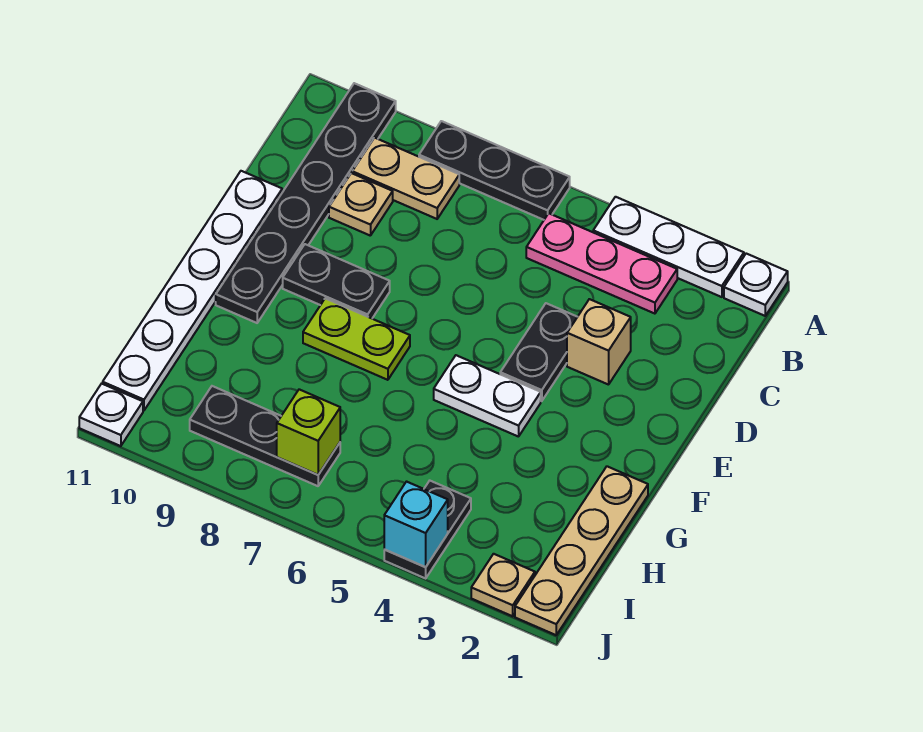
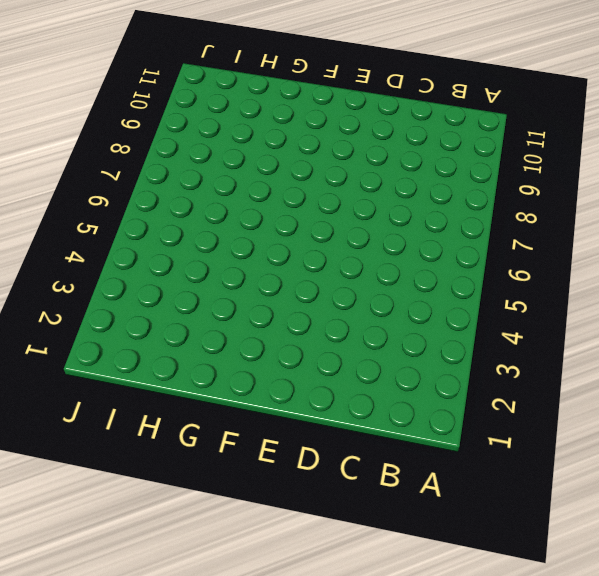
none -> white 1x1 plate [724,254,788,316]
none -> white 1x3 plate [593,197,744,297]
none -> black 1x3 plate [419,121,570,220]

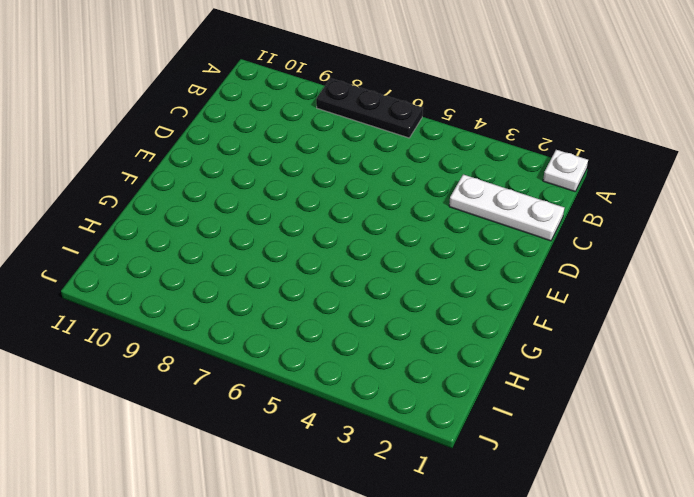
white 1x3 plate [449,174,564,241] -> white 1x3 plate moved to [593,197,744,297]
none -> black 1x6 plate [216,83,396,323]
none -> pink 1x3 plate [526,213,677,314]
none -> tan 1x2 plate [352,138,459,219]

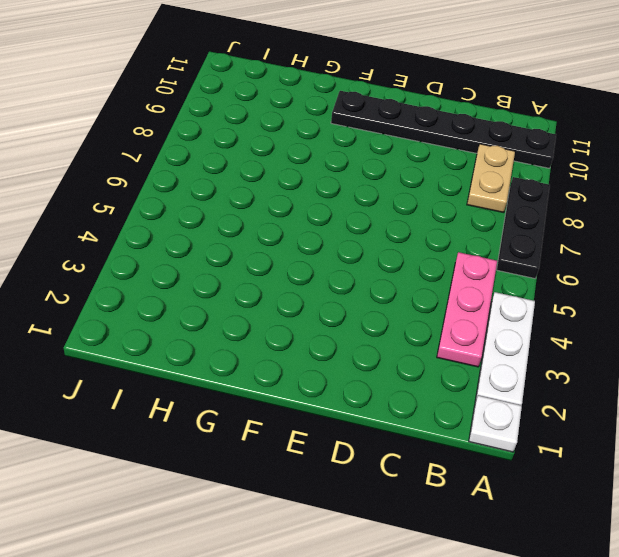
none -> tan 1x1 plate [329,173,393,236]
none -> tan 1x1 brick [567,299,631,385]
none -> black 1x2 plate [500,303,577,401]

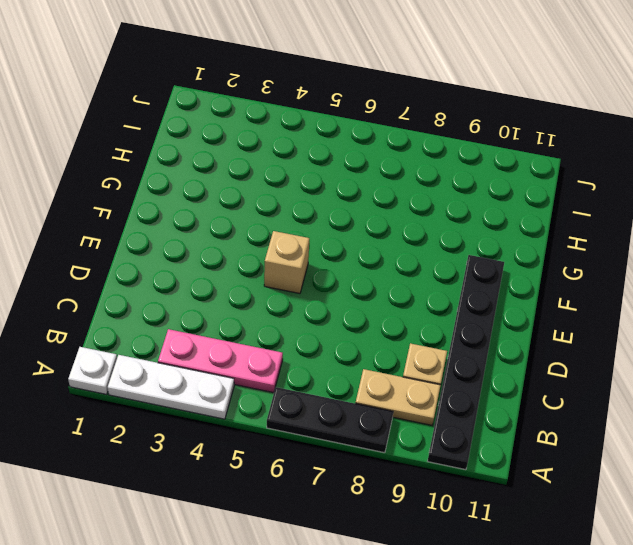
tan 1x1 brick [264,231,309,294] -> tan 1x1 brick moved to [567,299,631,385]
none -> black 1x2 plate [500,303,577,401]
none -> white 1x6 plate [103,171,282,411]
none -> black 1x2 plate [283,244,390,318]

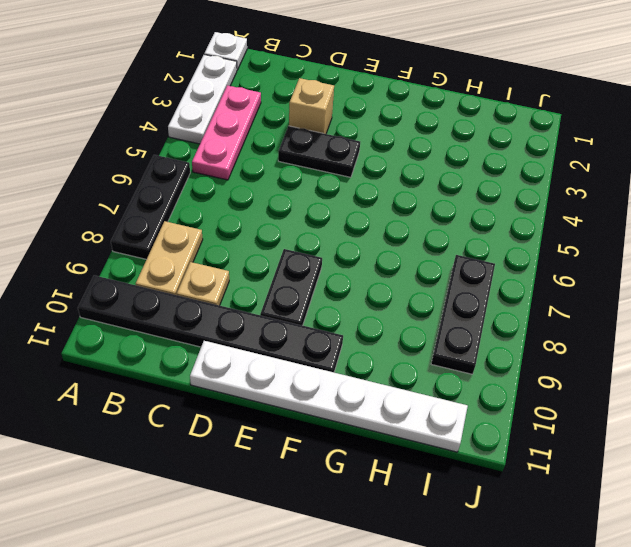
none -> white 1x2 plate [434,355,541,437]
none -> lime 1x2 plate [303,298,410,380]
none -> tan 1x4 plate [515,466,648,635]

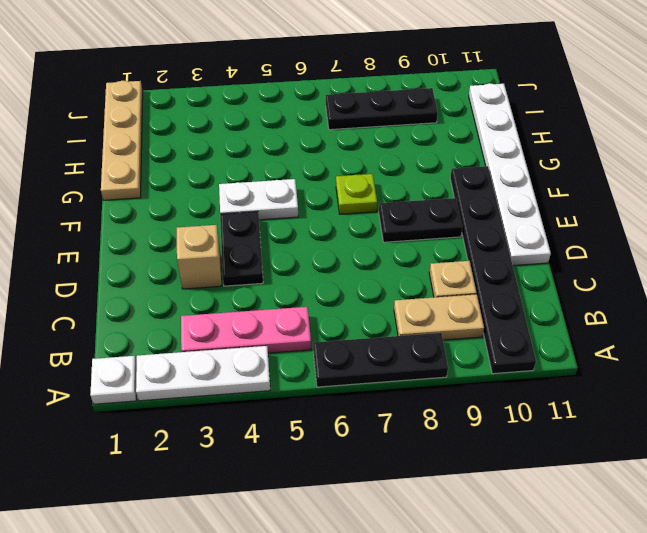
lime 1x1 plate [336,174,377,214] -> lime 1x2 plate [303,298,410,380]
none -> black 1x2 plate [384,481,471,578]
none -> tan 1x1 plate [471,554,535,616]
none -> white 1x1 plate [79,384,143,446]

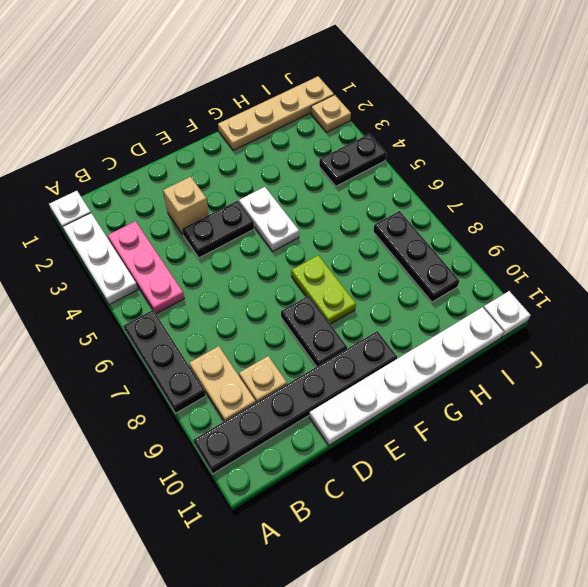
none -> lime 1x1 brick [277,389,340,475]
none -> cyan 1x1 brick [384,482,448,567]

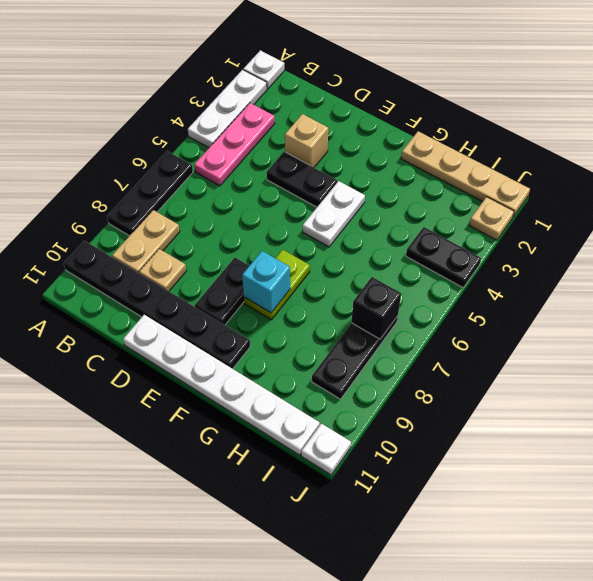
cyan 1x1 brick [242,251,290,313] -> cyan 1x1 brick moved to [384,482,448,567]
black 1x1 brick [352,277,401,339] -> lime 1x1 brick [277,389,340,475]

